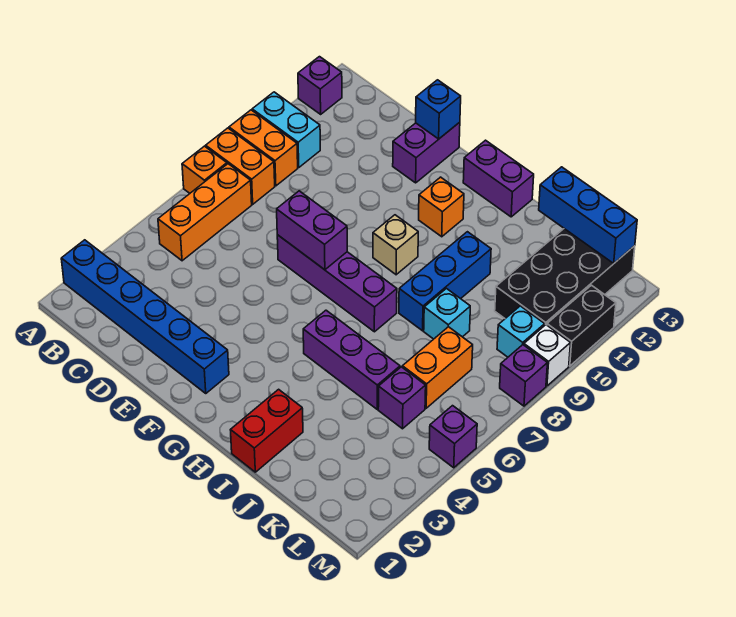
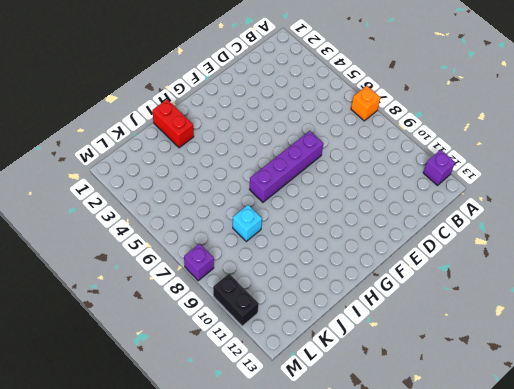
none -> blue 1x6 brick [61,240,229,393]
none -> orange 1x2 brick [206,128,275,204]
none -> orange 1x2 brick [229,110,298,186]

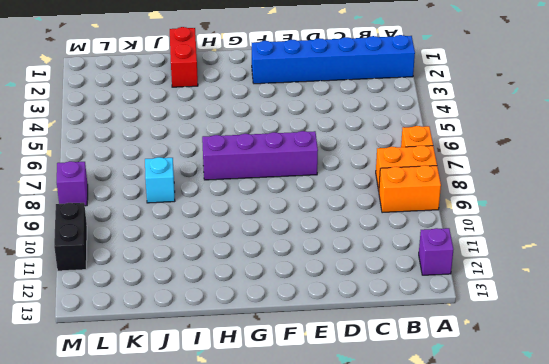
none -> cyan 1x2 brick [252,92,320,167]
none -> orange 1x3 brick [158,164,252,261]
none -> purple 1x2 brick [393,122,460,183]

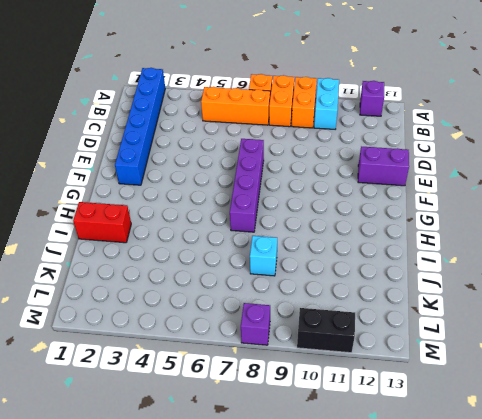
none -> tan 1x1 brick [373,215,418,275]
none -> orange 1x1 brick [419,177,464,237]
none -> purple 1x2 brick [463,140,534,217]

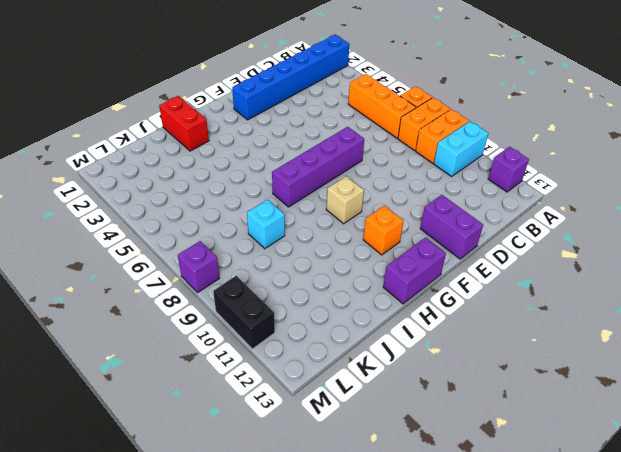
none -> purple 1x3 brick [303,310,400,409]
none -> blue 1x3 brick [399,232,491,331]
none -> purple 1x1 brick [378,367,426,429]

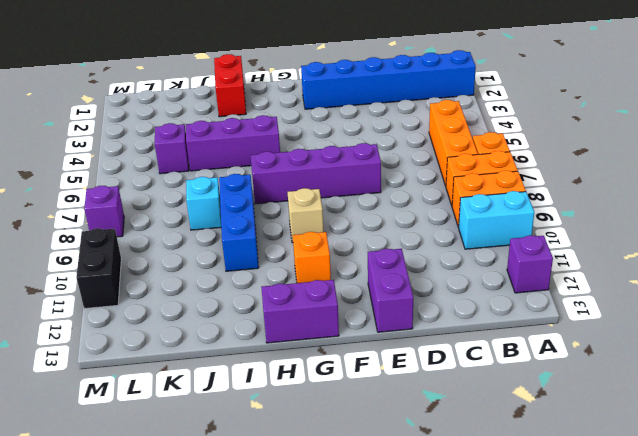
none -> orange 1x2 brick [402,327,473,408]
none -> black 2x4 brick [495,229,635,325]
none -> cyan 1x1 brick [497,306,545,357]

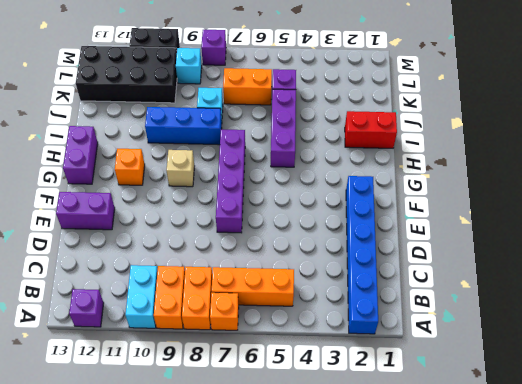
none -> purple 1x1 brick [429,406,477,468]
none -> white 1x1 brick [524,325,570,386]
none -> purple 1x2 brick [277,191,347,270]

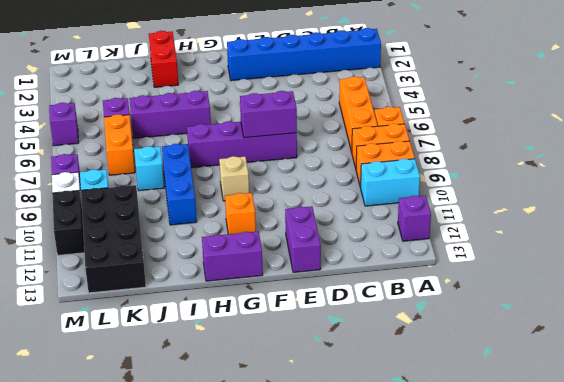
none -> blue 1x1 brick [416,80,461,139]
none -> blue 1x3 brick [539,167,637,264]

